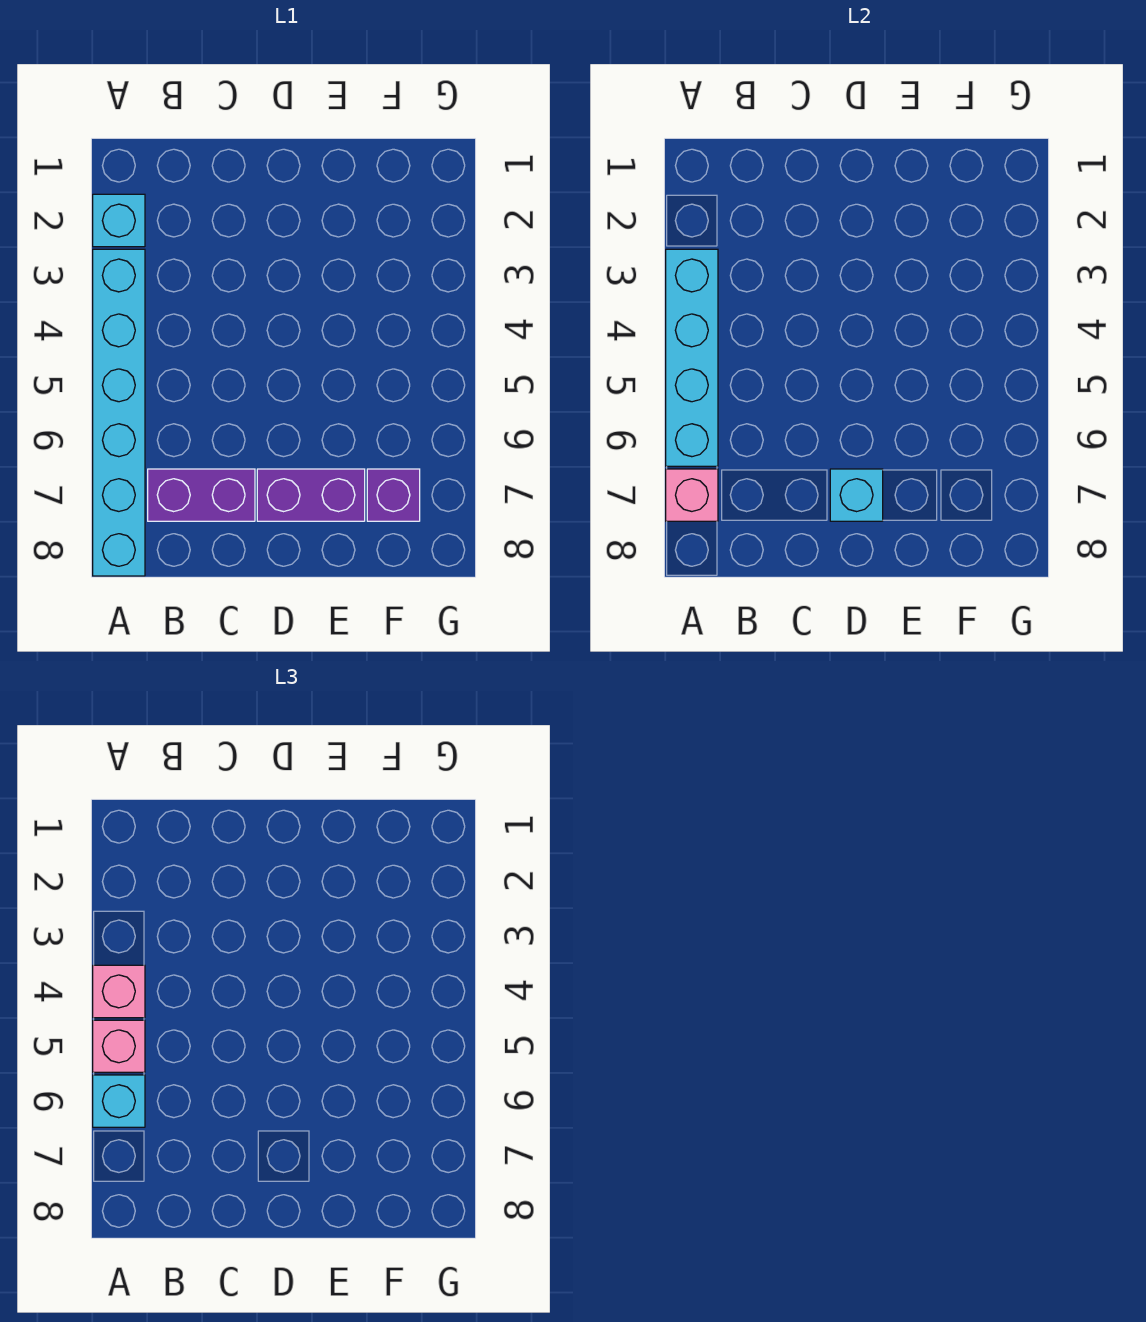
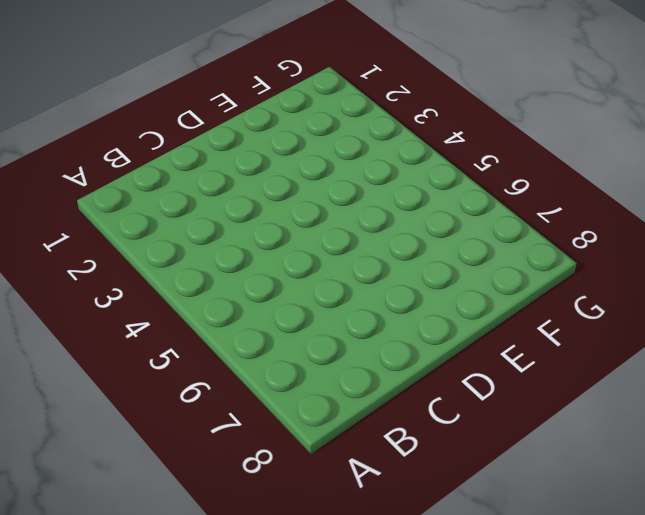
none -> cyan 1x1 brick [93,194,145,247]
none -> cyan 1x6 brick [93,249,145,576]

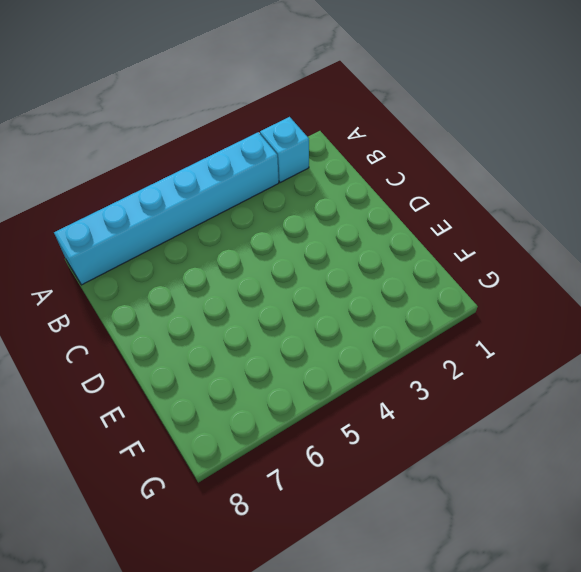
none -> purple 1x2 brick [148,469,255,521]
none -> purple 1x2 brick [257,469,365,521]

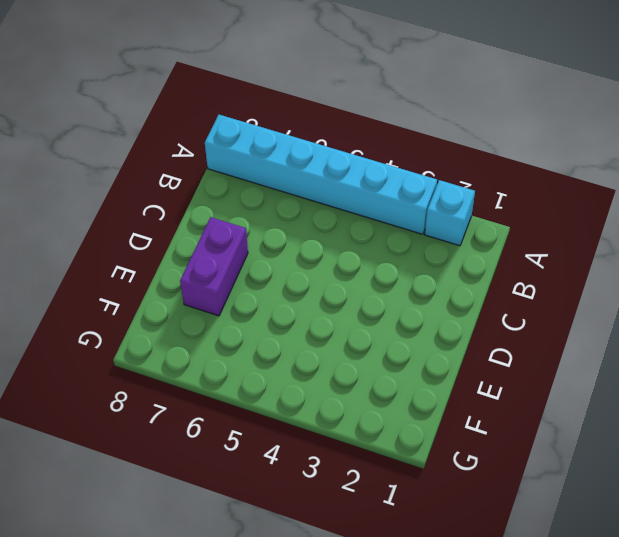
none -> purple 1x2 brick [148,469,255,521]
none -> purple 1x1 brick [367,469,420,521]

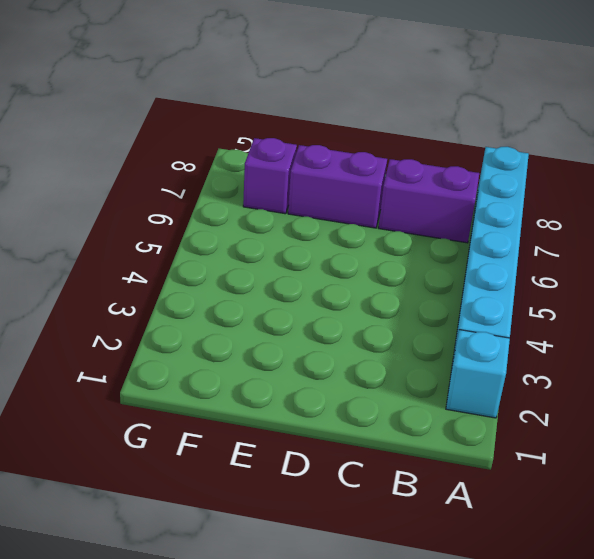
none -> cyan 1x4 brick [666,249,718,466]
none -> pink 1x1 brick [666,469,718,521]

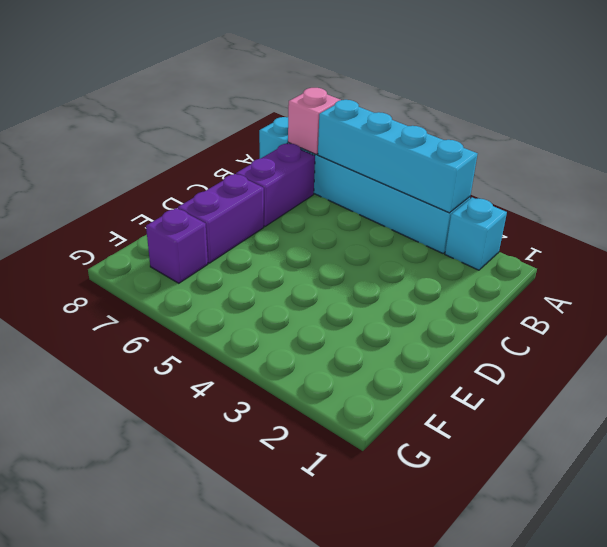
none -> cyan 1x1 brick [830,469,883,521]
none -> pink 1x1 brick [93,965,145,1018]

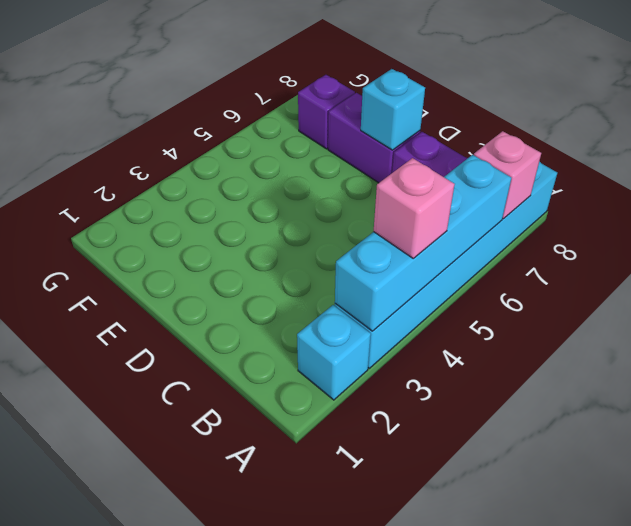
none -> pink 1x1 brick [93,1020,145,1072]
none -> cyan 1x1 brick [93,1075,145,1127]

